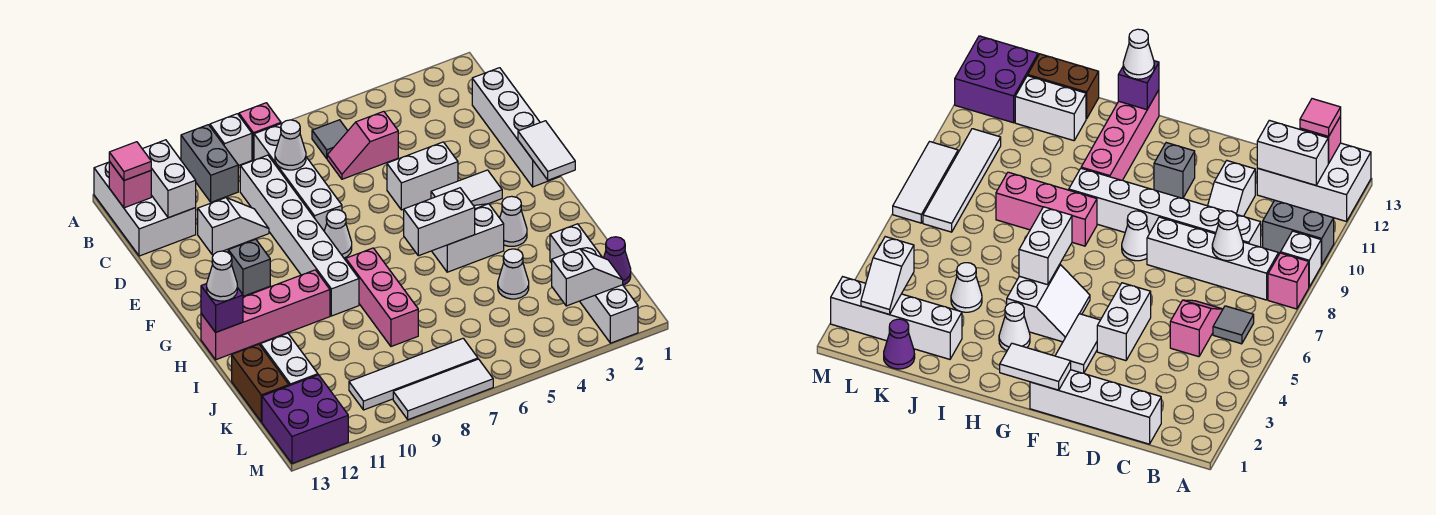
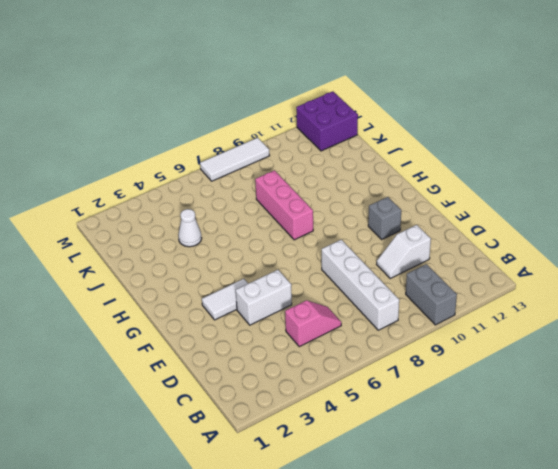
none -> pink 1x1 brick [239,103,281,160]
none -> white 1x1 brick [210,114,252,166]
none -> white 2x3 brick [94,162,196,256]
none -> grey 1x1 tile [312,120,348,158]

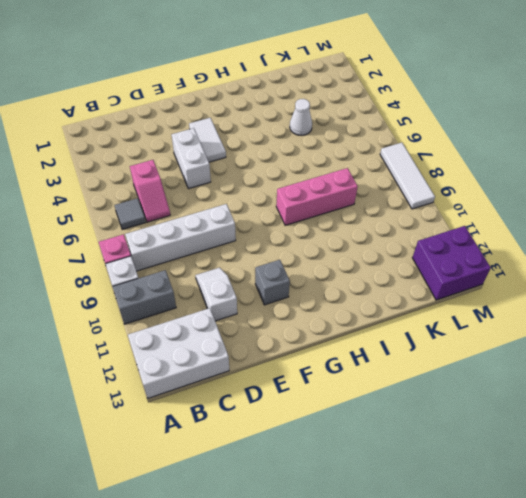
none -> white 1x4 brick [472,68,560,187]
none -> white 1x6 brick [240,155,359,316]
none -> white 1x1 cone [324,210,352,258]
none -> white 2x2 slope [432,204,504,272]

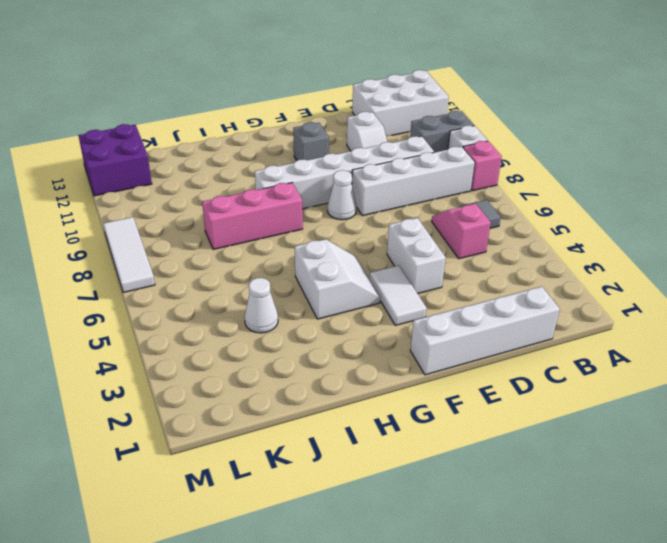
none -> white 1x1 cone [500,196,527,246]
none -> pink 1x4 brick [201,270,330,360]
none -> white 1x4 brick [550,224,638,343]
none -> white 1x2 brick [260,333,318,386]

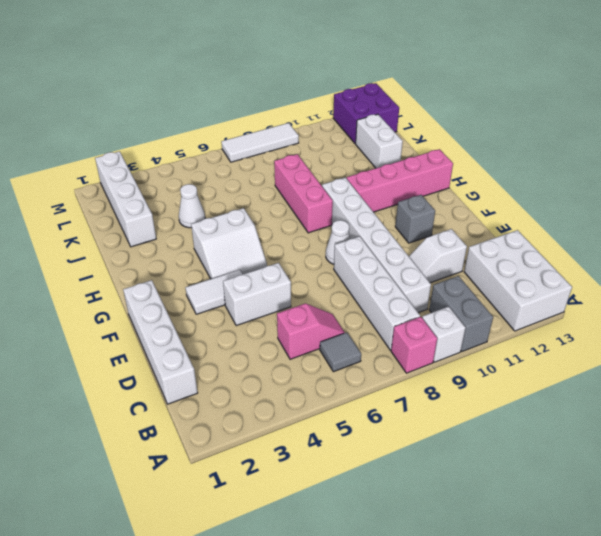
none -> white 1x1 cone [500,196,527,246]
none -> brown 1x2 brick [232,344,289,422]
none -> purple 1x1 cone [604,237,631,285]
none -> white 1x4 tile [349,338,478,410]

